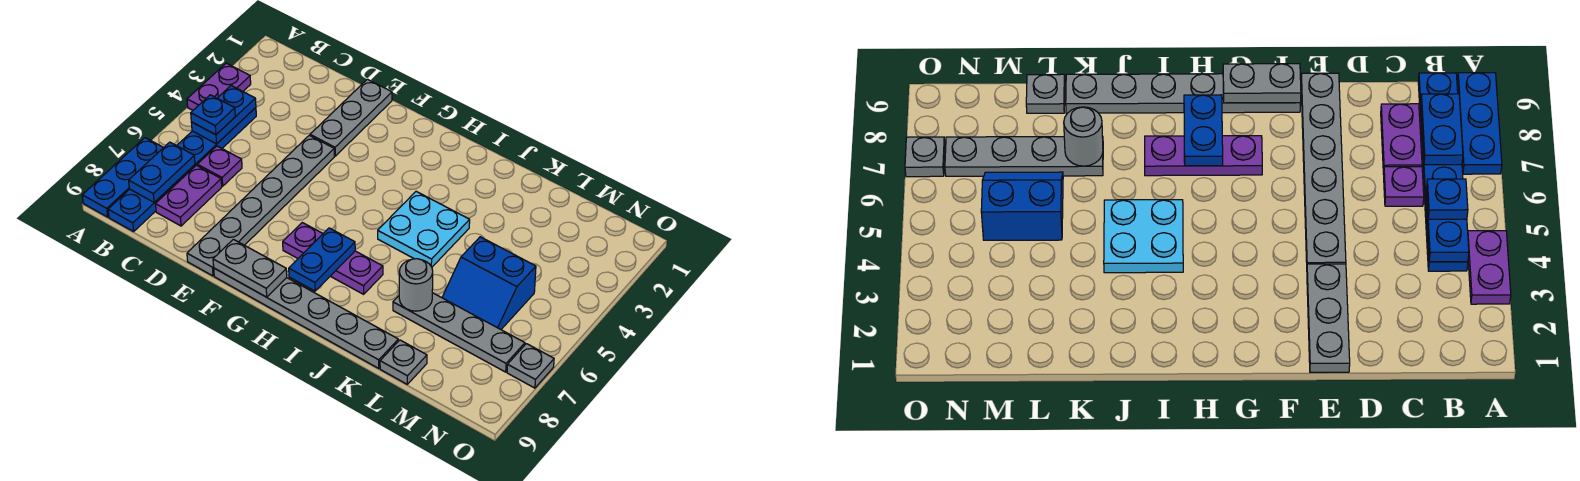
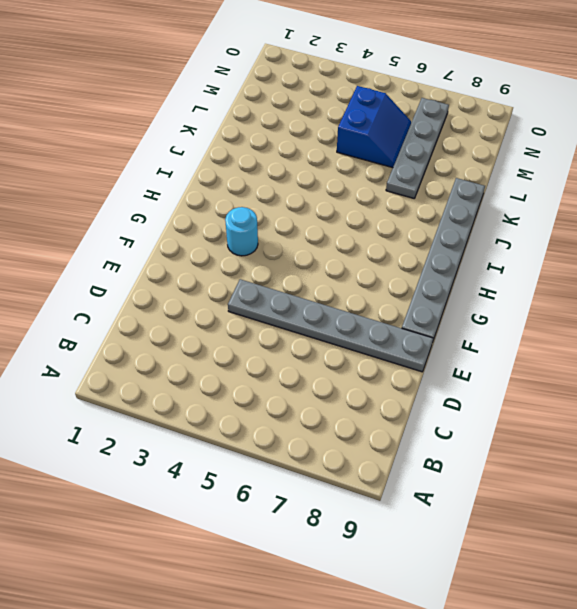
cyan 1x1 round brick [225,207,258,256] -> none
none -> purple 1x2 plate [187,63,251,110]
none -> blue 1x3 plate [82,138,164,217]
none -> blue 1x6 plate [108,108,256,231]

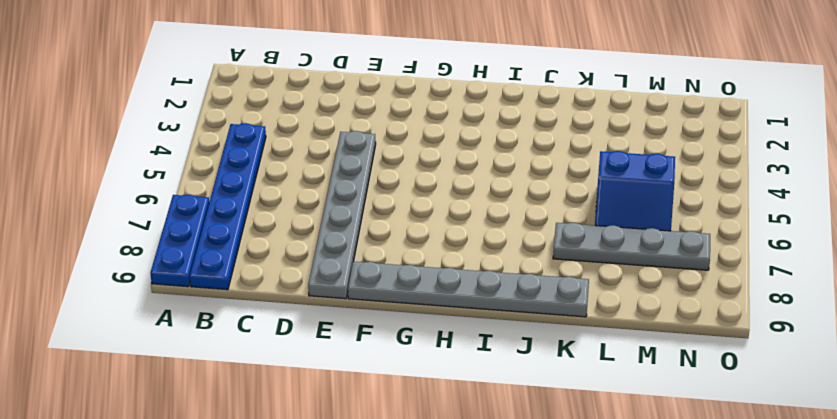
none -> purple 1x2 plate [187,63,251,110]
none -> purple 1x1 plate [197,146,242,186]
none -> purple 1x2 plate [156,165,222,226]

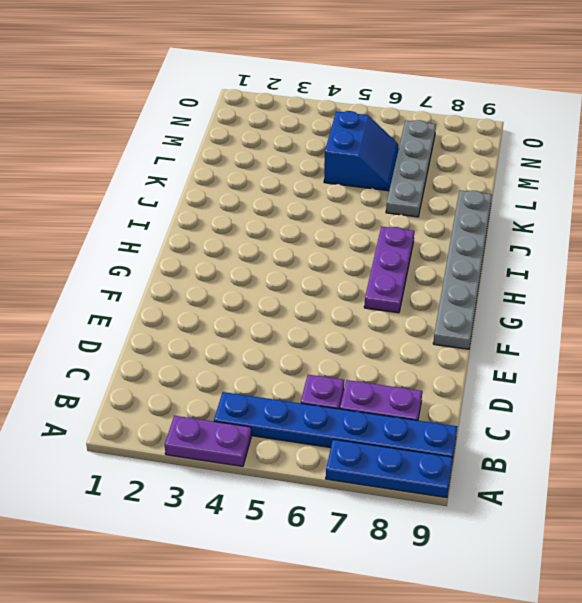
none -> grey 1x3 plate [310,79,392,156]
none -> grey 1x6 plate [187,135,334,276]
none -> cyan 2x2 plate [378,191,470,267]

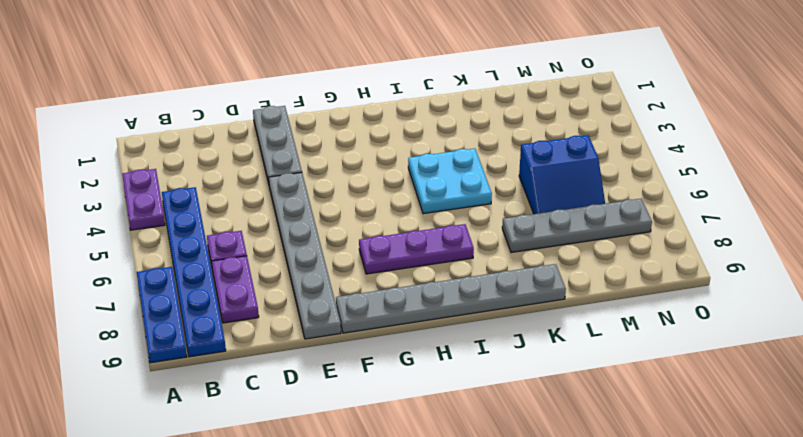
none -> grey 1x1 plate [380,340,427,384]
none -> grey 1x1 plate [507,344,554,388]
none -> blue 1x2 plate [191,86,256,144]

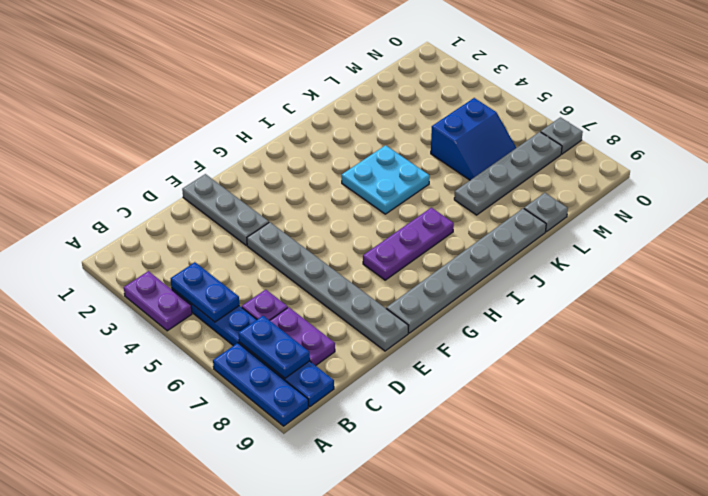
none -> grey 1x2 plate [213,239,287,297]
none -> blue 1x2 plate [289,228,355,291]
none -> grey 1x1 round brick [399,259,433,311]

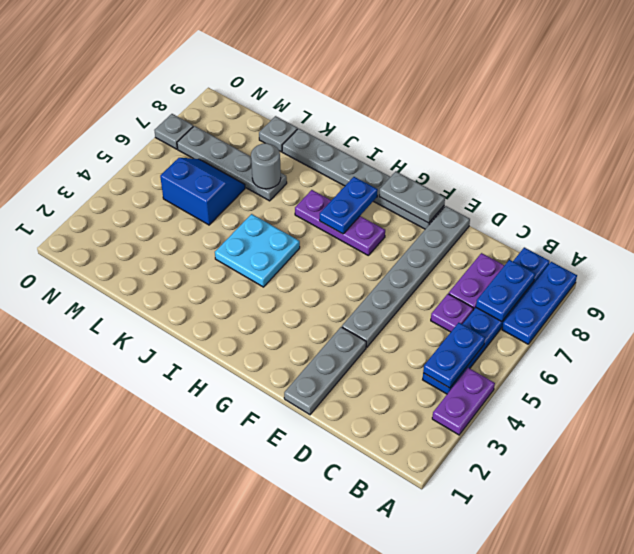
none -> blue 1x1 plate [191,95,235,135]

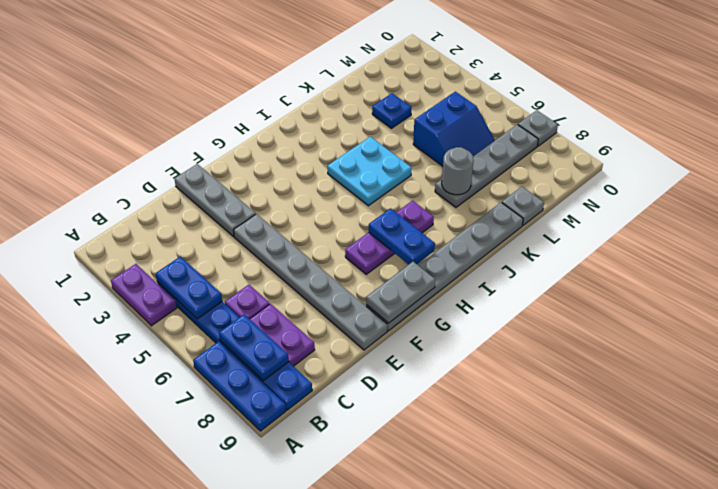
blue 1x1 plate [372,93,412,128] -> blue 1x1 plate moved to [191,95,235,135]

